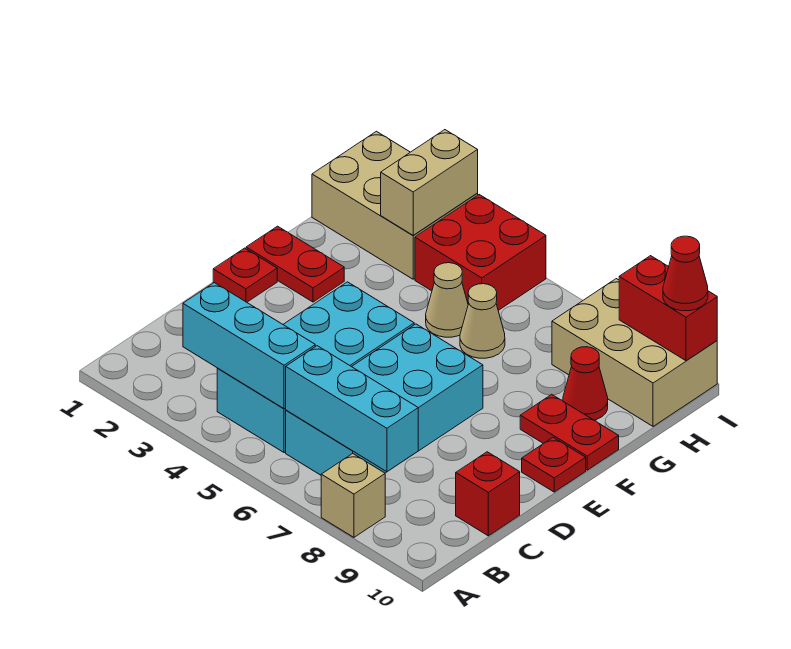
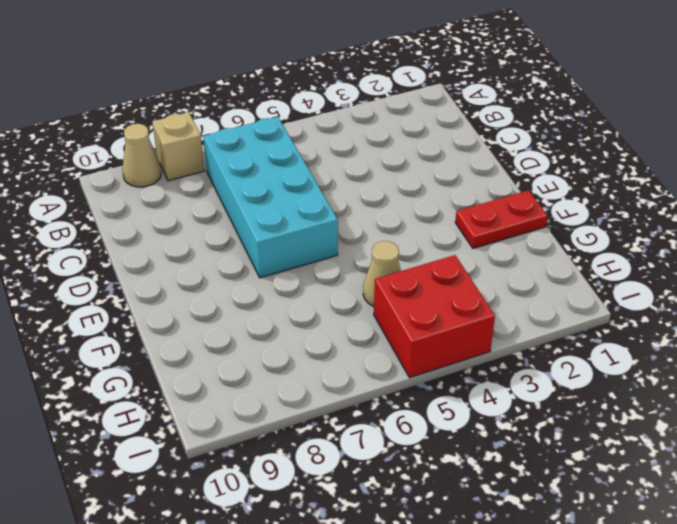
tan 1x1 cone [122,124,161,187] -> tan 1x1 cone moved to [460,284,505,358]
none -> cyan 2x4 brick [217,282,414,453]
none -> red 1x1 brick [456,452,520,536]
none -> red 1x1 plate [213,248,277,302]

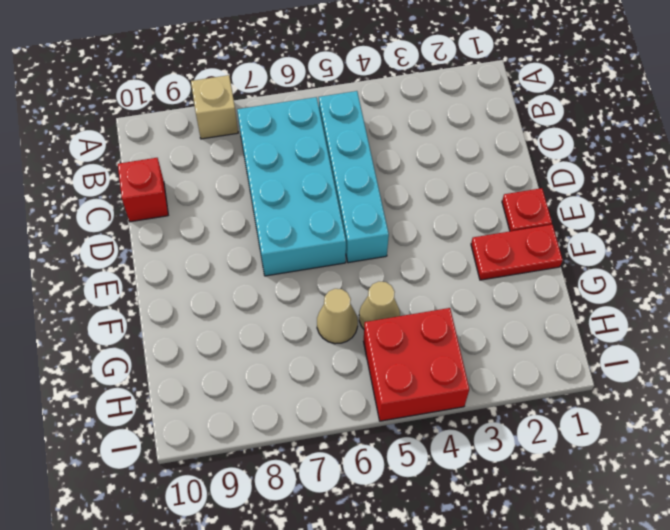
cyan 1x4 brick [319,91,389,263] -> cyan 2x4 brick [217,282,414,453]
none -> red 1x1 plate [522,438,586,492]
none -> red 1x2 plate [520,394,619,470]
none -> red 1x1 cone [563,347,608,420]

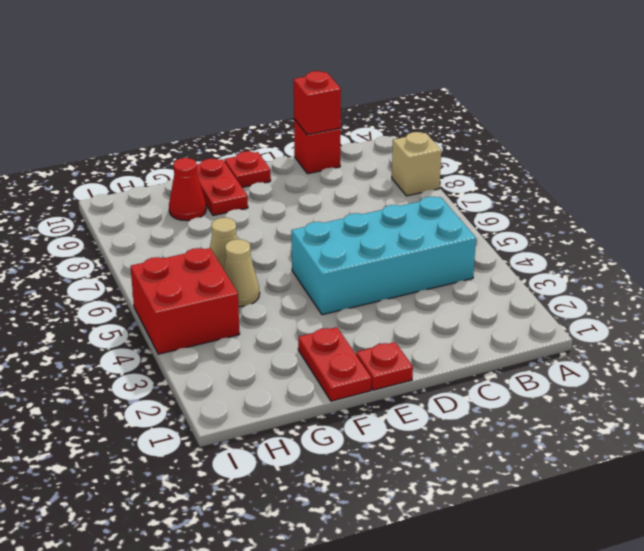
red 1x1 brick [294,71,341,135] -> none
none -> cyan 2x4 brick [286,324,483,475]
none -> tan 2x3 brick [312,131,478,279]
none -> tan 2x3 brick [552,279,717,426]

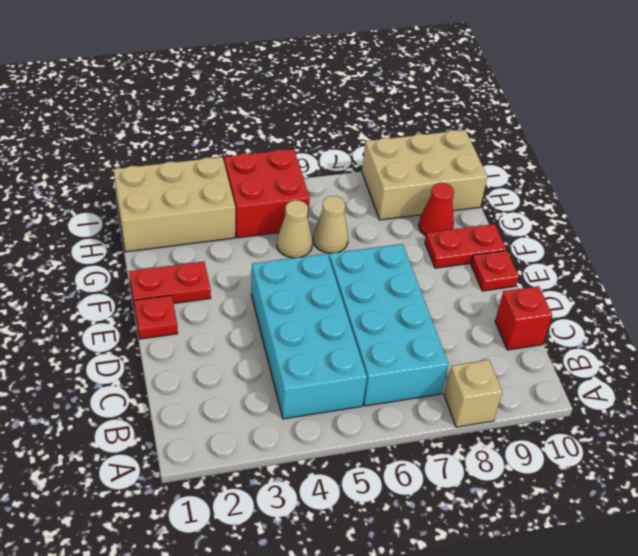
none -> cyan 1x3 brick [183,283,315,409]
none -> cyan 1x3 brick [286,346,418,472]
none -> tan 1x2 brick [381,130,478,235]

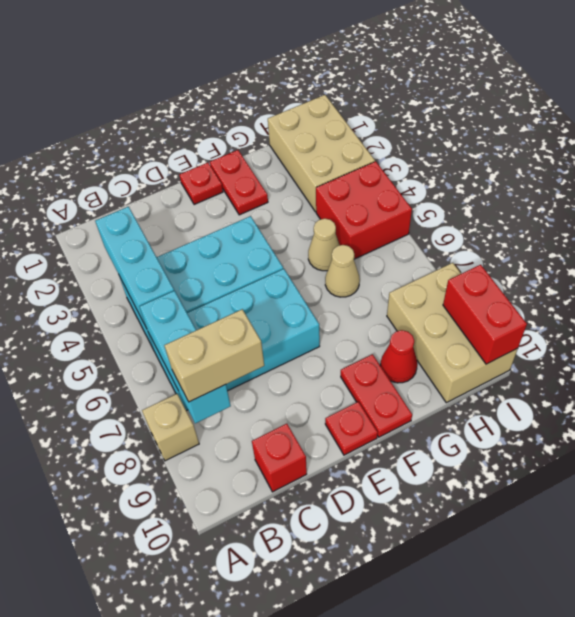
tan 1x2 brick [164,309,264,402] -> tan 1x2 brick moved to [381,130,478,235]
none -> red 1x1 cone [663,236,708,311]

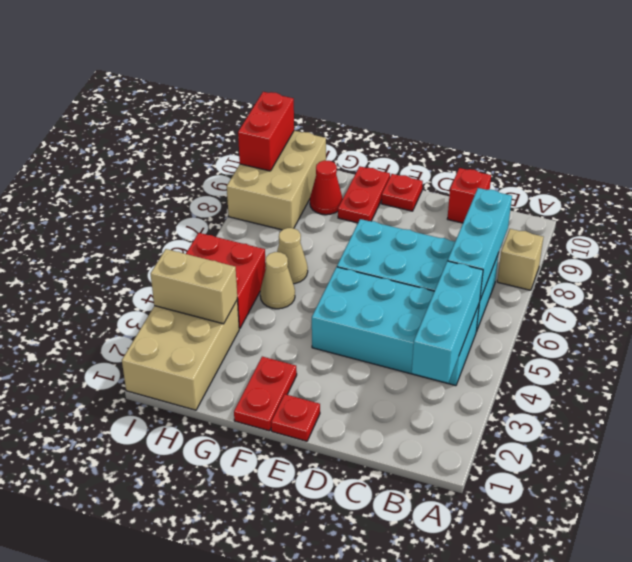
none -> red 1x1 cone [663,236,708,311]

